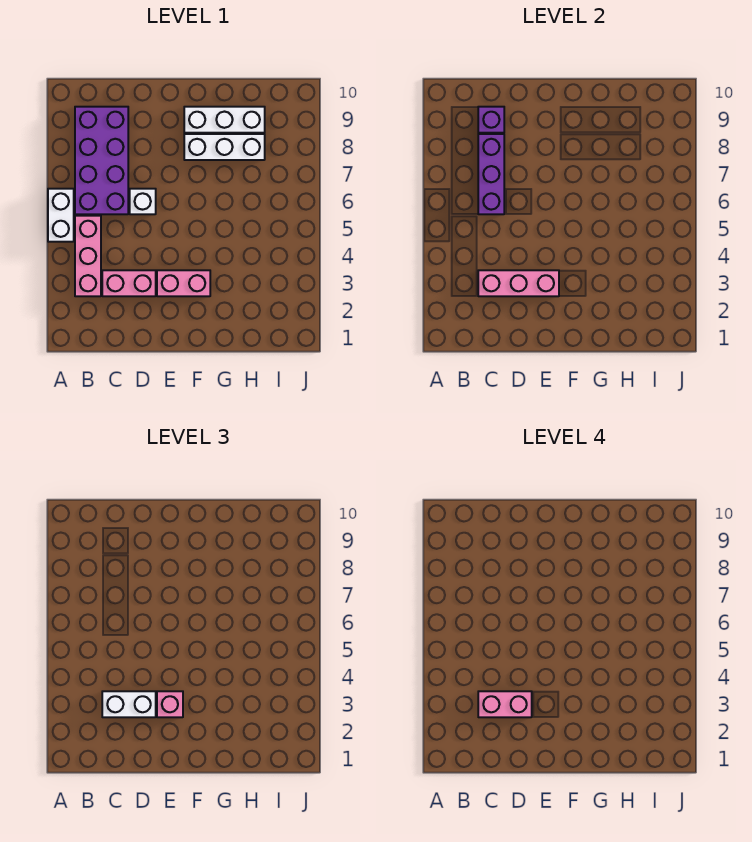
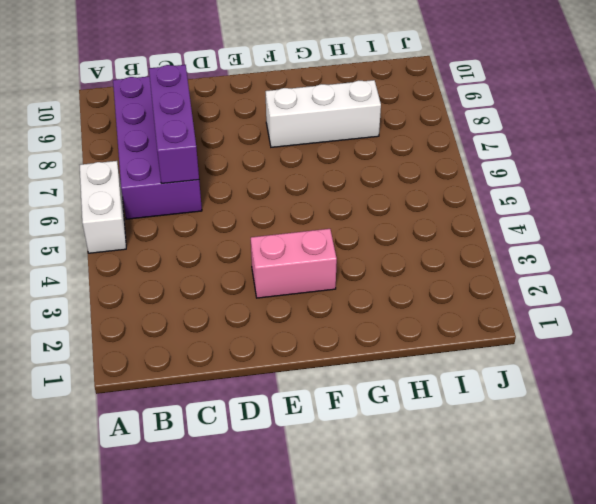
none -> pink 1x3 brick [75,216,101,296]
none -> pink 1x2 brick [102,270,156,296]
none -> white 1x1 brick [130,189,156,214]

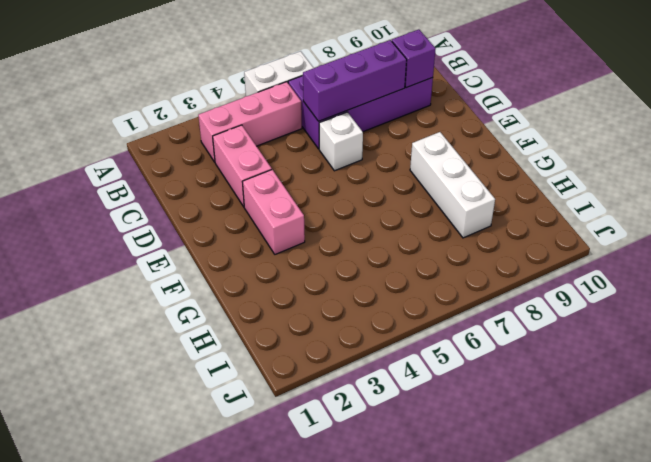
none -> white 1x3 brick [184,107,265,133]
none -> pink 1x3 brick [478,270,559,296]
none -> white 1x2 brick [102,691,156,717]

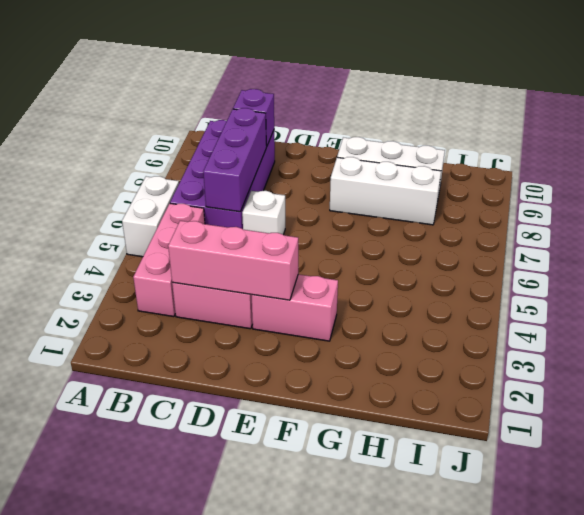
none -> white 1x2 brick [102,691,156,717]
none -> pink 1x1 brick [157,691,183,717]
none -> pink 1x2 brick [478,691,532,717]

